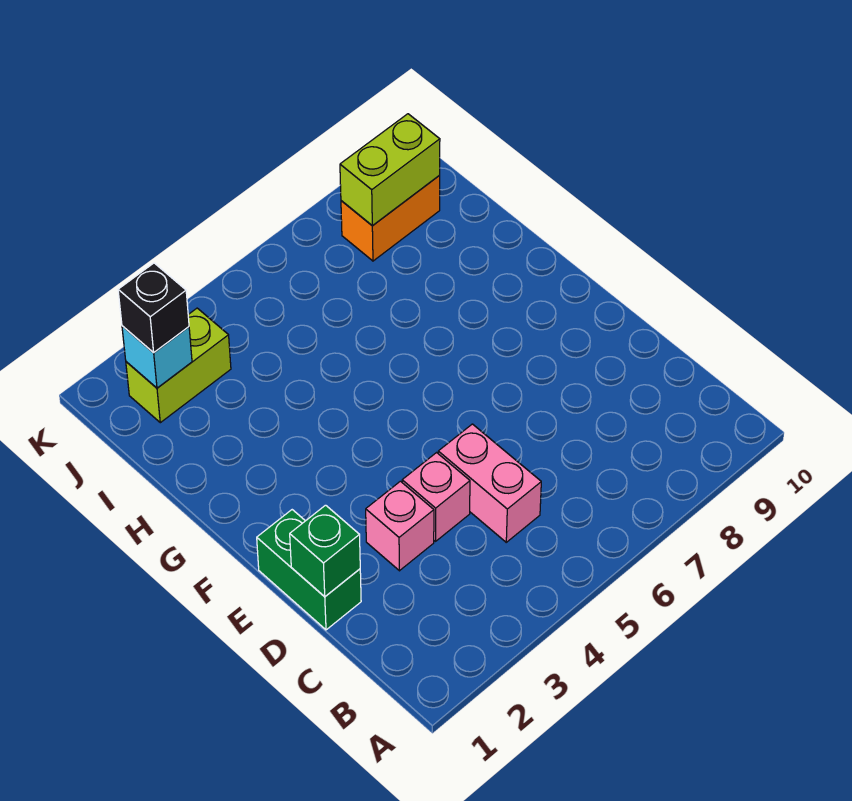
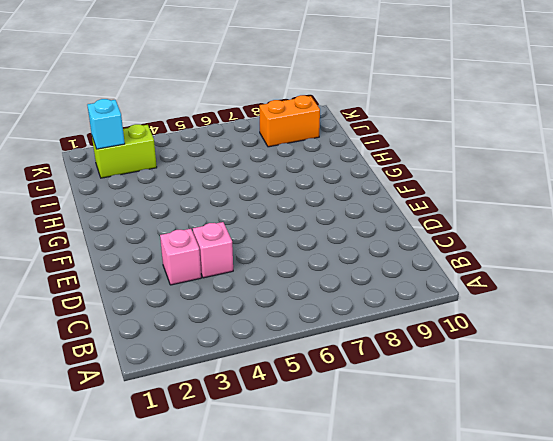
none -> pink 1x2 brick [438,424,541,542]
none -> green 1x2 brick [257,510,361,630]

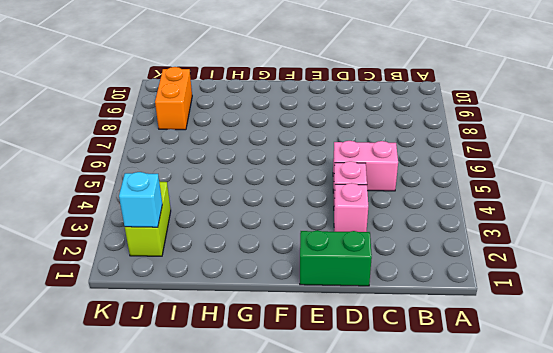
none -> green 1x1 brick [290,505,360,597]
none -> lime 1x2 brick [340,114,440,225]

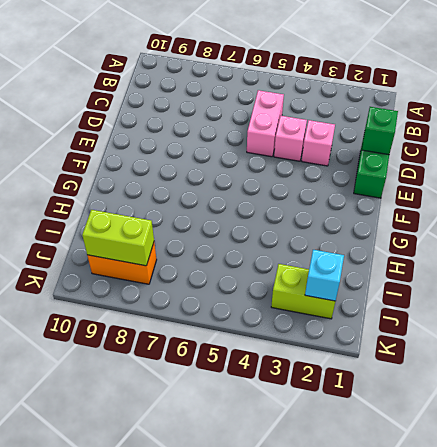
none -> black 1x1 brick [118,263,189,353]

